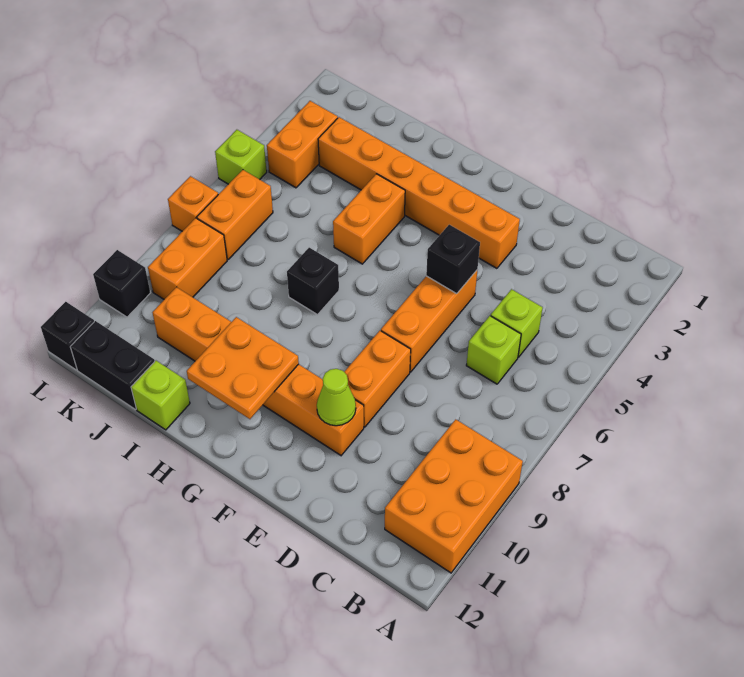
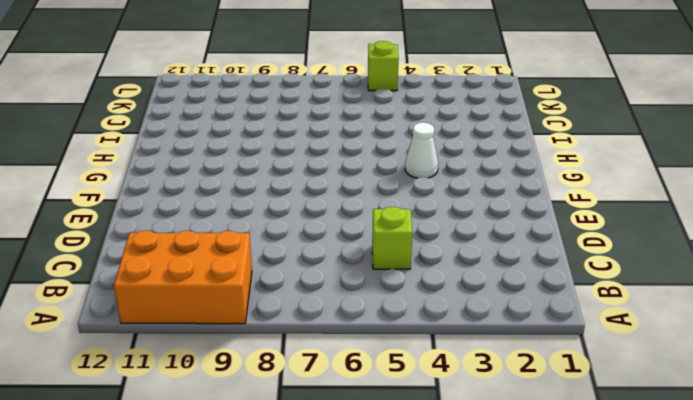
white 1x1 cone [405,122,438,178] -> none
none -> lime 1x1 brick [466,316,521,384]
none -> orange 1x6 brick [318,117,520,268]
none -> orange 1x3 brick [381,270,477,372]

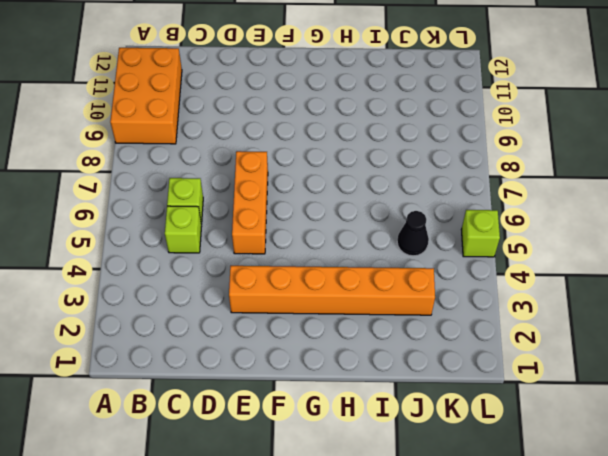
black 1x1 cone [397,211,429,256] -> none
none -> orange 1x2 brick [344,331,411,427]
none -> orange 1x6 brick [153,287,364,455]
none -> orange 1x2 brick [333,174,405,264]

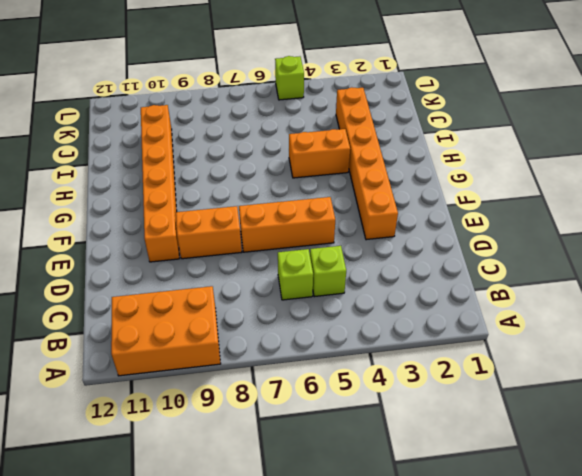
none -> black 1x1 brick [287,248,339,314]
none -> lime 1x1 brick [131,361,190,430]
none -> black 1x2 brick [70,321,155,410]

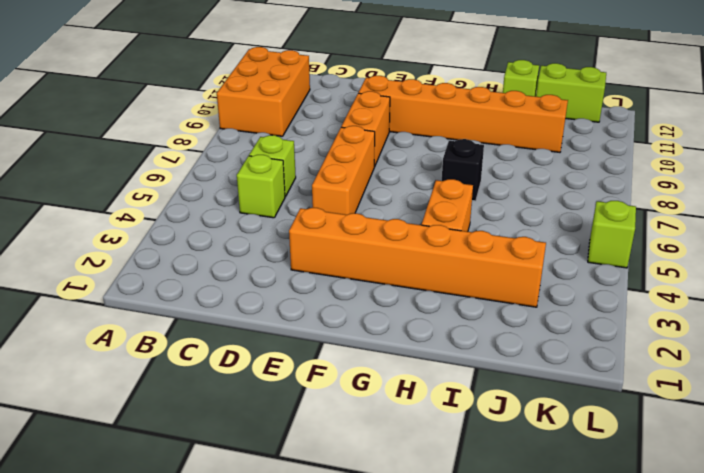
lime 1x2 brick [536,63,606,122] -> black 1x2 brick [70,321,155,410]
none -> orange 1x2 brick [267,101,338,188]
none -> orange 1x2 brick [197,170,273,259]
none -> orange 1x2 brick [148,218,227,299]

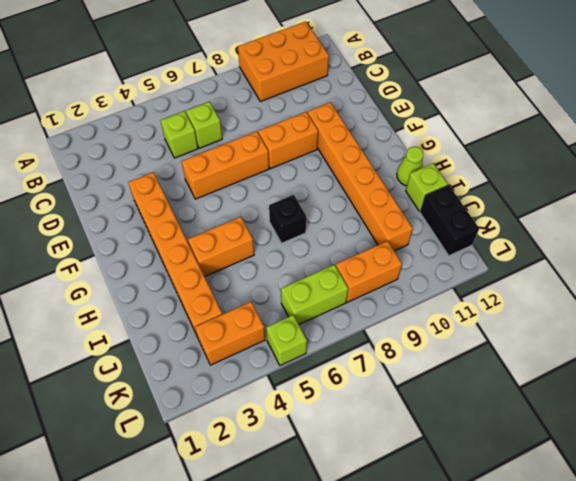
lime 1x1 cone [397,147,424,186] -> lime 1x1 cone moved to [317,369,356,426]
lime 1x2 brick [281,265,348,324] -> orange 1x2 brick [197,170,273,259]
none -> orange 1x1 brick [168,176,218,231]
none -> black 1x1 brick [93,250,150,317]
none -> black 1x1 brick [41,302,94,370]

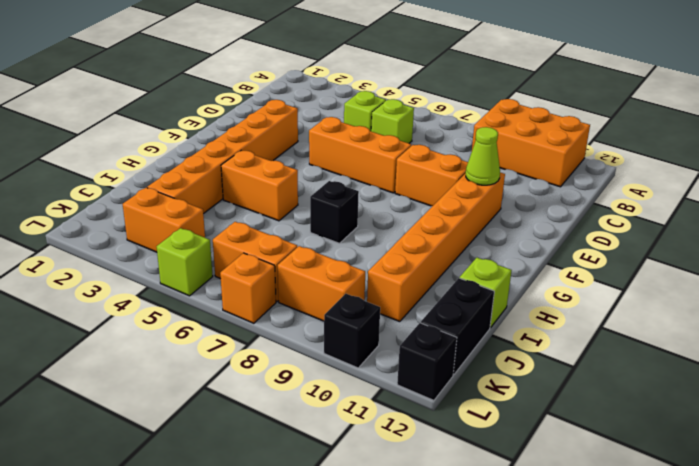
none -> black 1x1 brick [426,225,480,294]
none -> orange 2x2 plate [187,317,299,419]

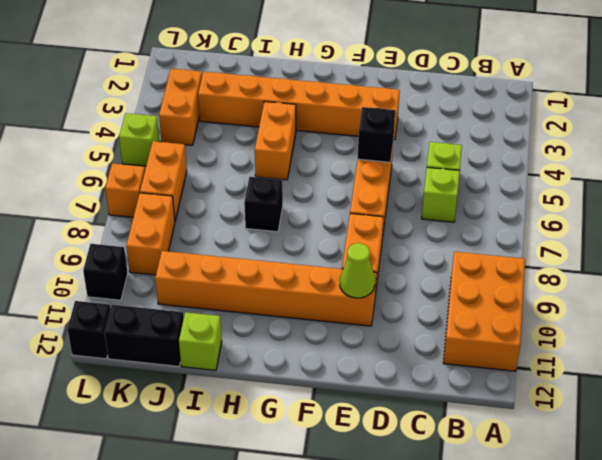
none -> orange 2x2 plate [187,317,299,419]

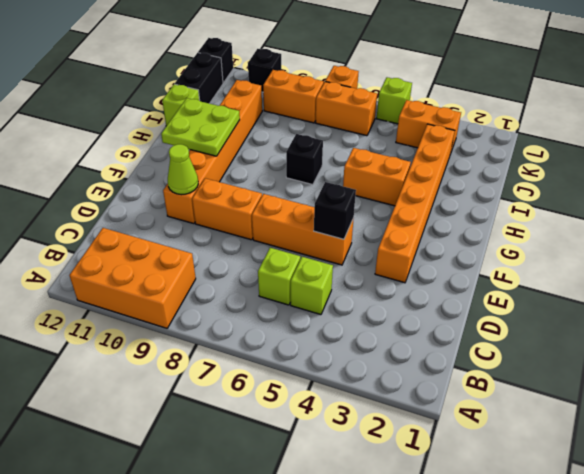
lime 2x2 plate [161,98,240,156] -> orange 2x2 plate [187,317,299,419]

